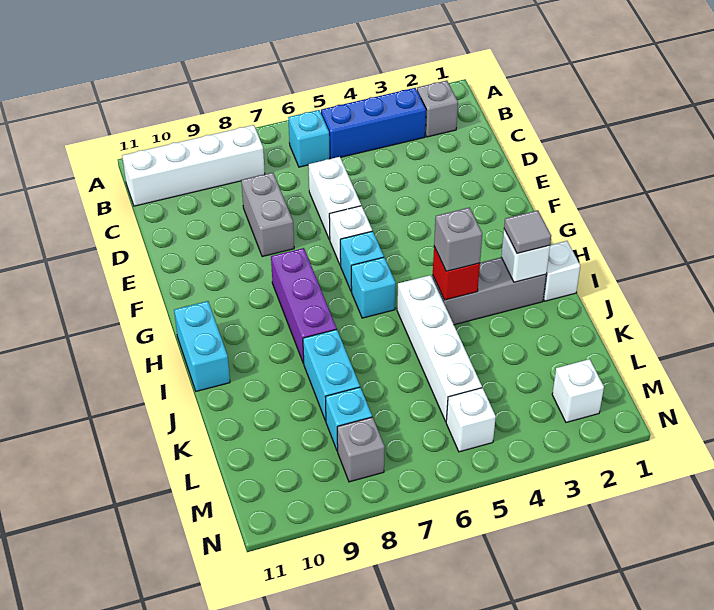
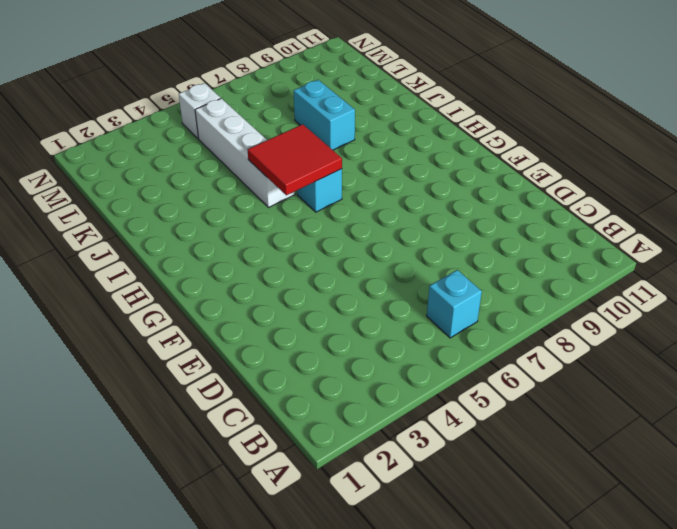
red 2x2 tile [248,124,342,195] -> none
none -> grey 1x1 brick [417,81,458,137]
none -> blue 1x3 brick [321,88,426,159]
none -> white 1x4 brick [122,125,265,206]

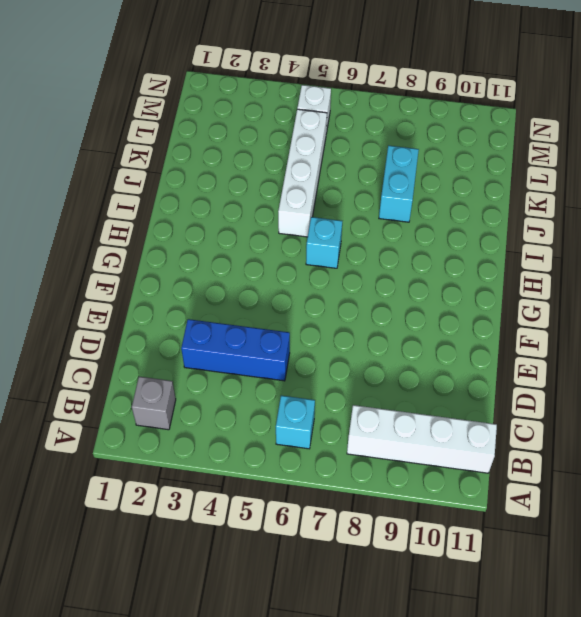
blue 1x3 brick [181,319,290,381] -> blue 1x3 brick moved to [321,88,426,159]
none -> white 1x2 brick [308,157,361,240]
none -> grey 1x2 brick [241,173,294,257]
none -> white 1x1 brick [329,206,372,265]

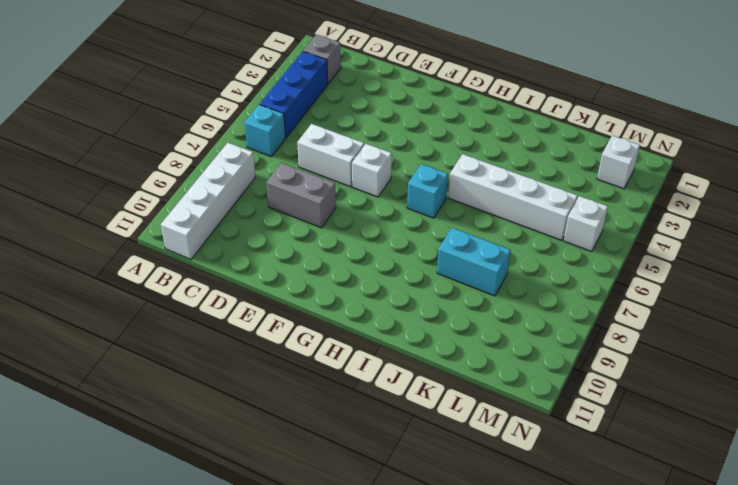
none -> cyan 1x1 brick [340,231,384,291]
none -> purple 1x3 brick [271,248,337,363]
none -> cyan 1x2 brick [174,301,230,391]

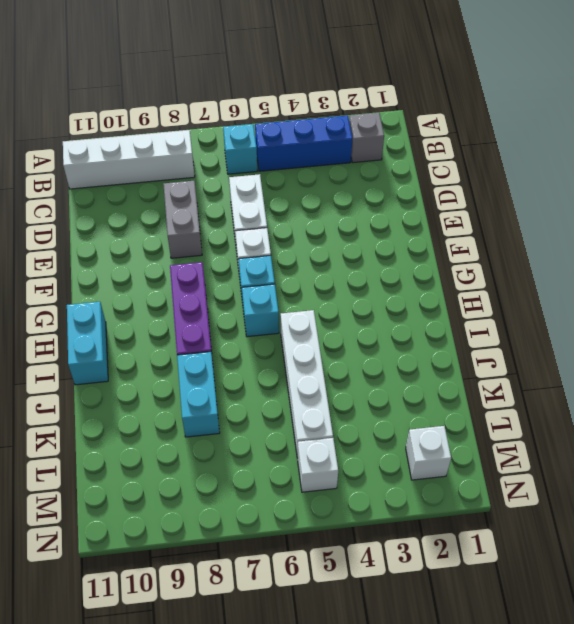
none -> white 1x1 brick [543,241,580,301]
none -> grey 1x3 brick [432,257,546,325]
none -> cyan 1x1 brick [326,387,372,451]

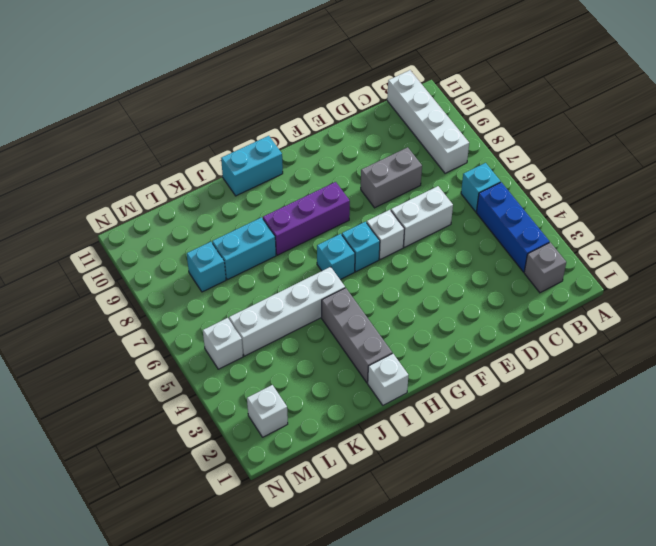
none -> grey 1x1 brick [337,417,385,482]
none -> white 1x1 brick [501,229,550,282]
none -> red 1x1 brick [433,247,480,300]

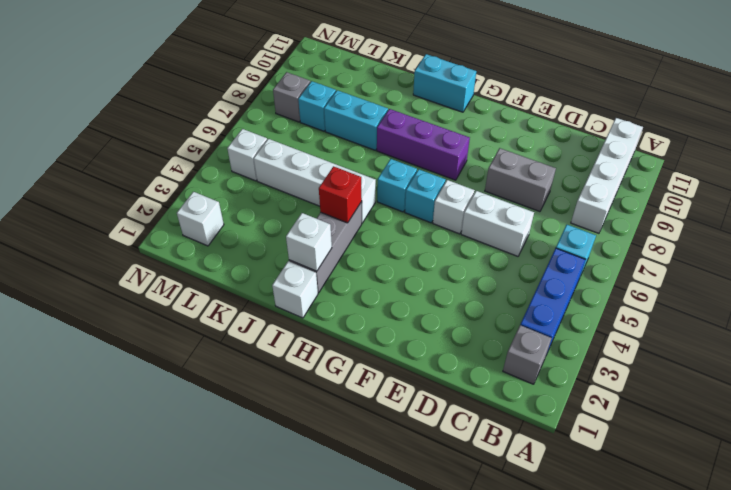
none -> grey 1x1 tile [504,210,551,253]
none -> grey 1x1 brick [434,208,482,271]

